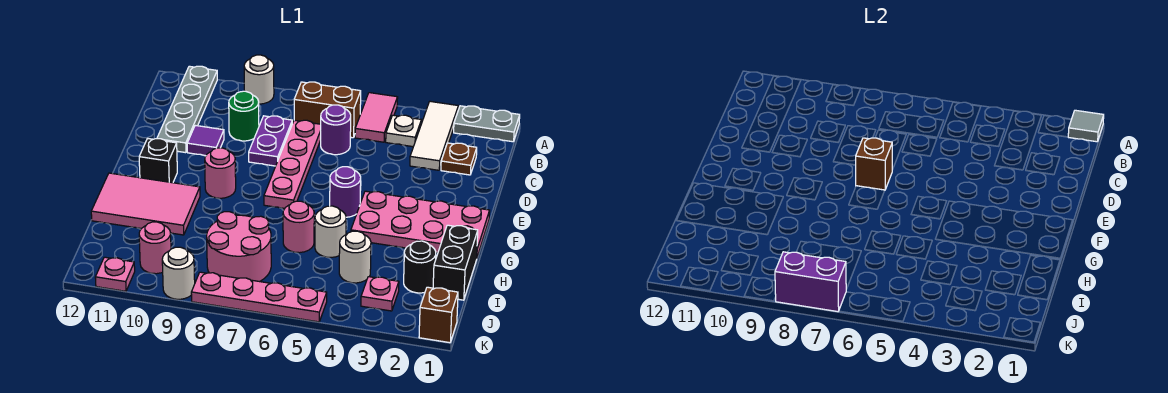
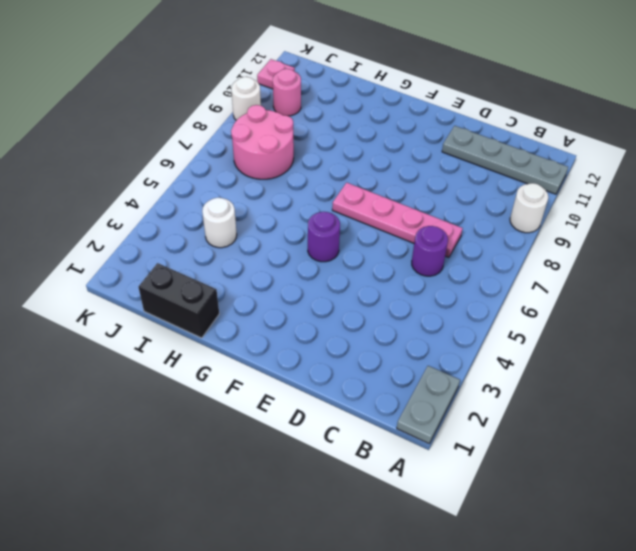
none -> white 1x3 tile [410,101,458,170]
none -> pink 1x2 tile [355,93,398,142]
none -> white 1x1 plate [386,115,421,147]
none -> brown 1x2 brick [294,82,361,138]

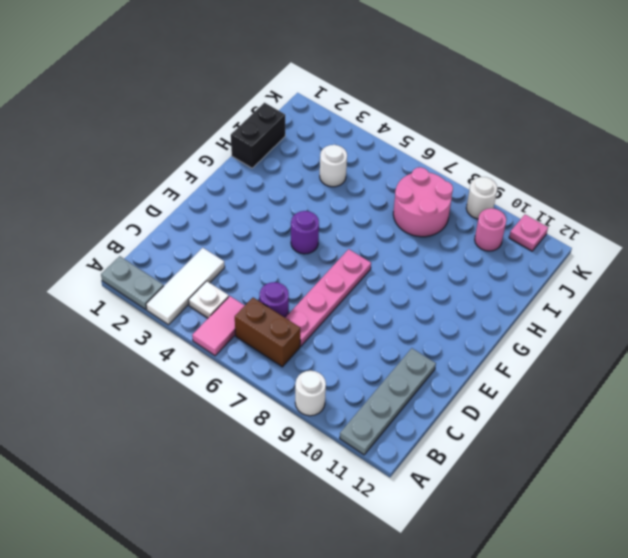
none -> brown 1x1 plate [441,143,477,175]
none -> purple 1x2 plate [249,116,292,166]
none -> green 1x1 round brick [229,91,259,141]
none -> purple 1x1 tile [187,125,224,156]

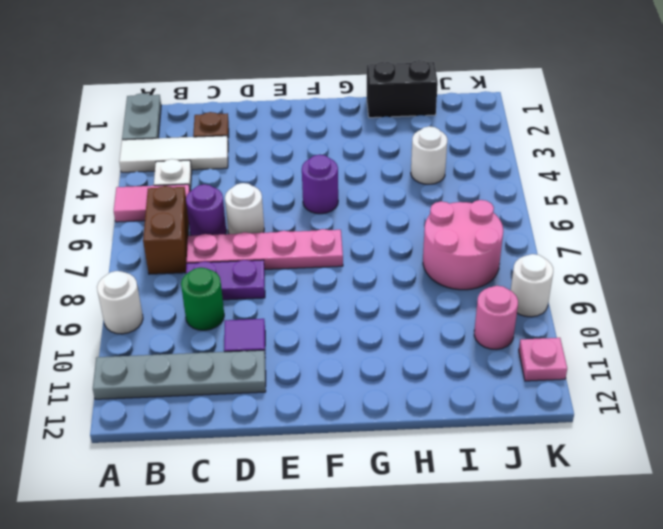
white 1x1 round brick [225,183,264,234] -> white 1x1 round brick moved to [315,206,346,257]
none -> pink 2x4 plate [351,191,490,257]
none -> pink 1x1 round brick [205,148,236,198]
none -> black 1x1 brick [139,138,177,183]
none -> pink 2x3 tile [91,173,200,235]

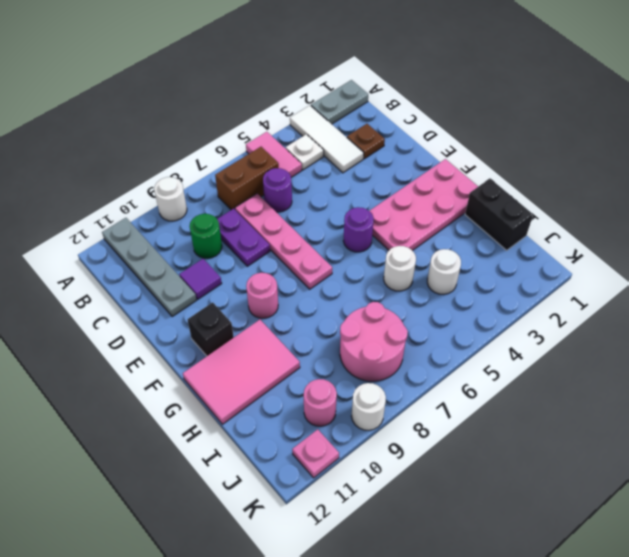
none -> pink 1x1 round brick [283,201,314,253]
none -> black 1x1 round brick [404,241,436,293]
none -> pink 1x1 plate [361,277,399,311]
none -> brown 1x1 brick [419,287,458,343]

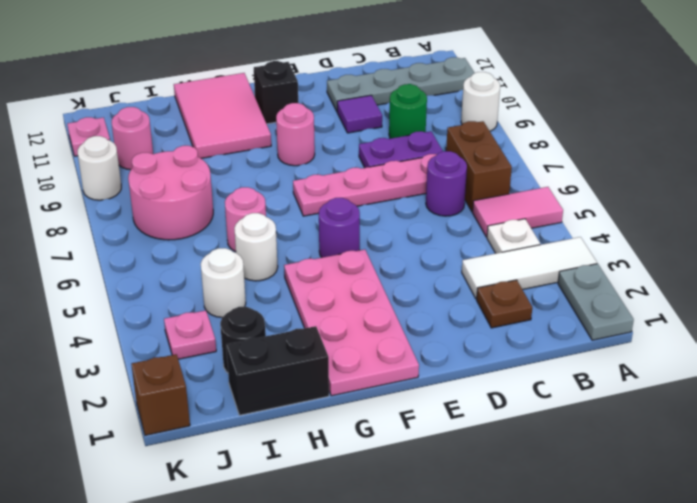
none -> pink 1x4 plate [191,272,327,322]
none -> grey 1x1 tile [1068,110,1104,142]
none -> brown 1x1 brick [856,138,892,190]
none -> purple 1x2 brick [775,252,846,312]

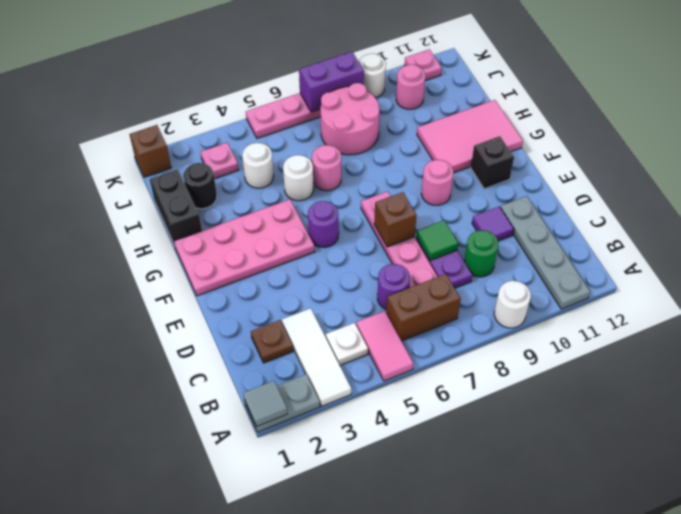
green 1x1 tile [417,220,459,261] -> none

